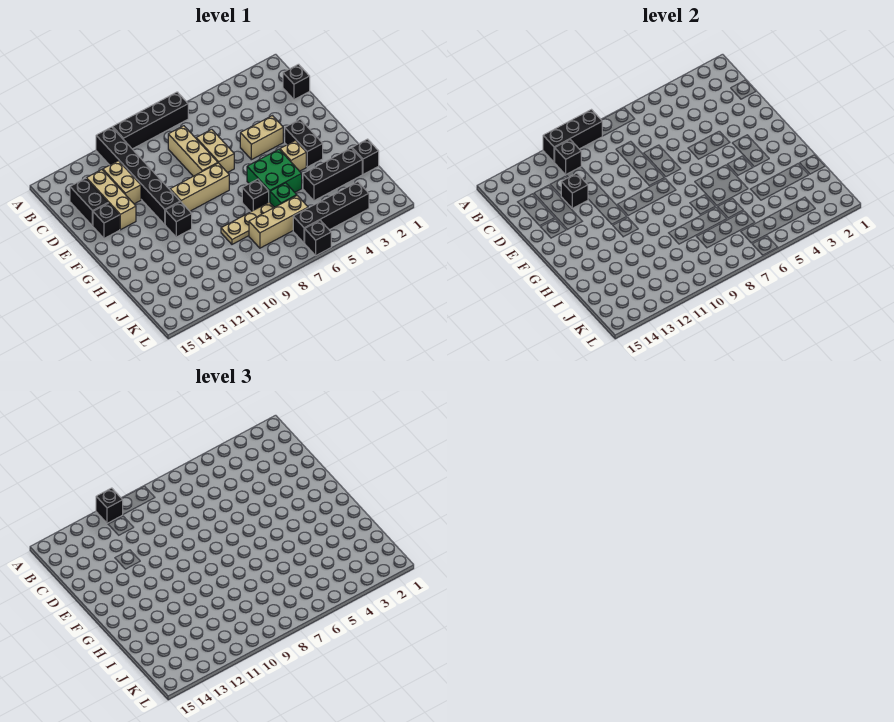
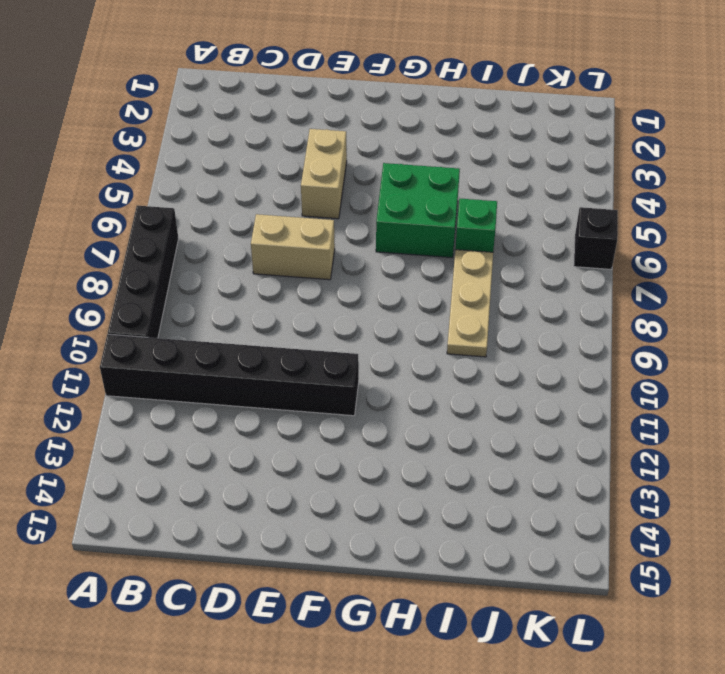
none -> black 1x1 brick [283,64,310,100]
none -> tan 1x3 brick [168,126,218,176]
none -> tan 1x2 brick [103,161,141,204]

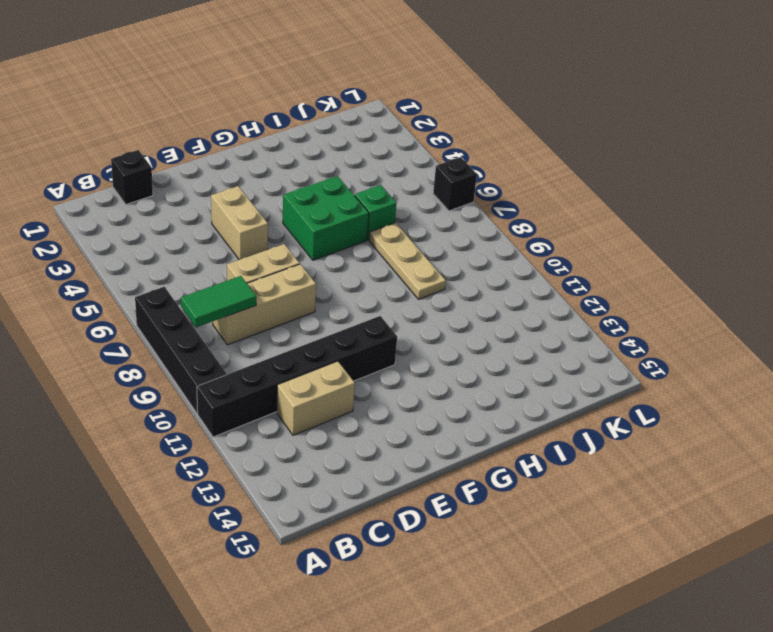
green 1x2 tile [181,276,256,327] -> none
none -> tan 1x3 brick [86,170,136,230]
none -> black 1x2 brick [70,178,108,226]
none -> black 1x1 brick [93,203,120,238]

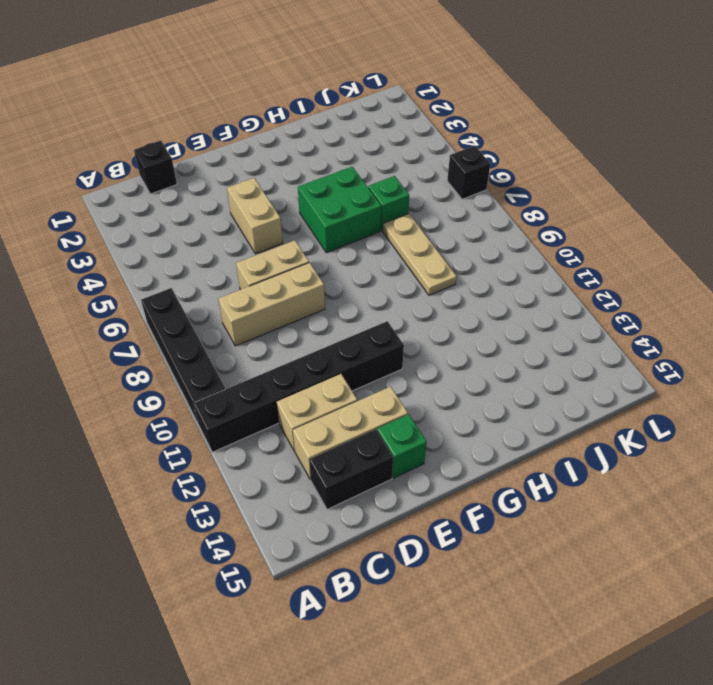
green 1x1 brick [377,414,427,478] -> black 1x1 brick [93,203,120,238]
none -> black 1x2 brick [285,119,323,167]
none -> tan 1x3 brick [170,163,229,211]
none -> tan 1x1 brick [280,141,306,171]

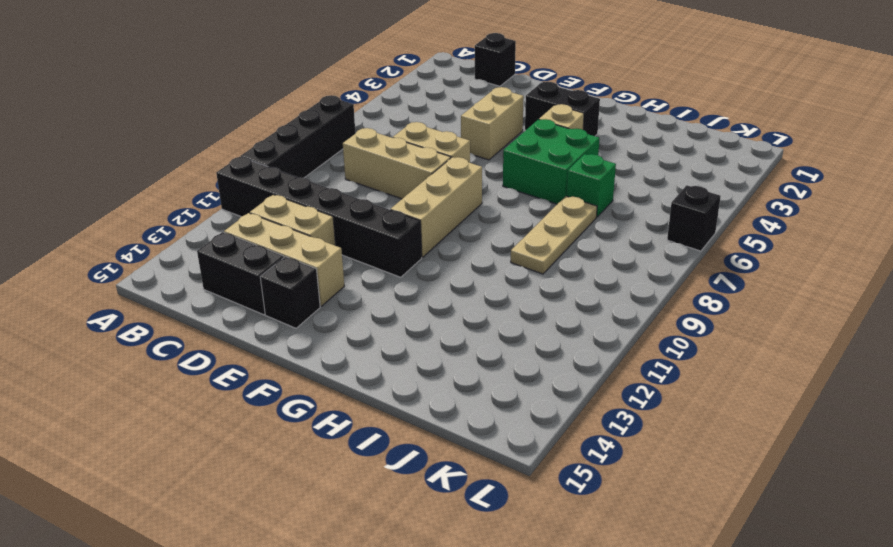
none -> black 1x1 brick [165,202,192,237]
none -> black 1x1 brick [242,179,269,212]
none -> black 1x1 brick [352,139,379,174]

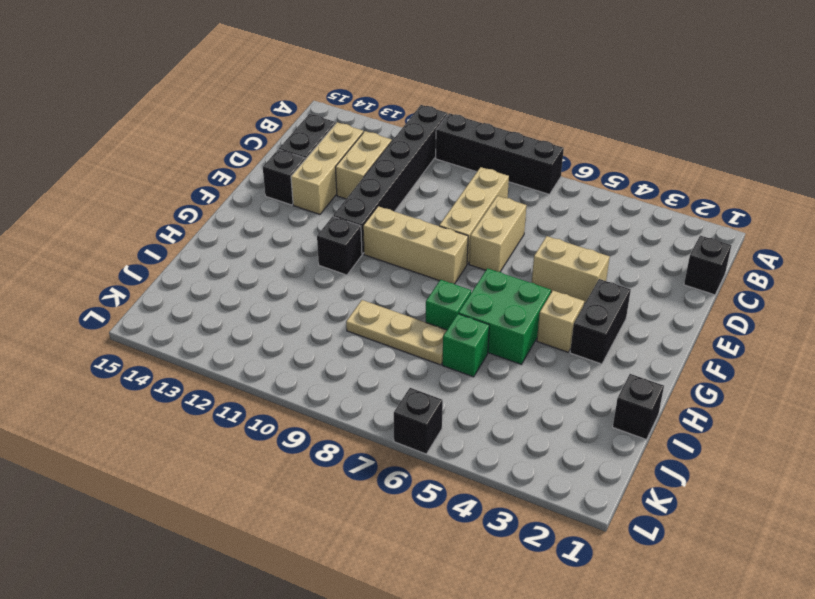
green 1x1 brick [426,280,471,330] -> black 1x1 brick [242,179,269,212]
none -> black 1x3 brick [303,148,362,201]
none -> tan 1x3 brick [249,196,308,248]
none -> black 1x4 brick [293,182,369,243]

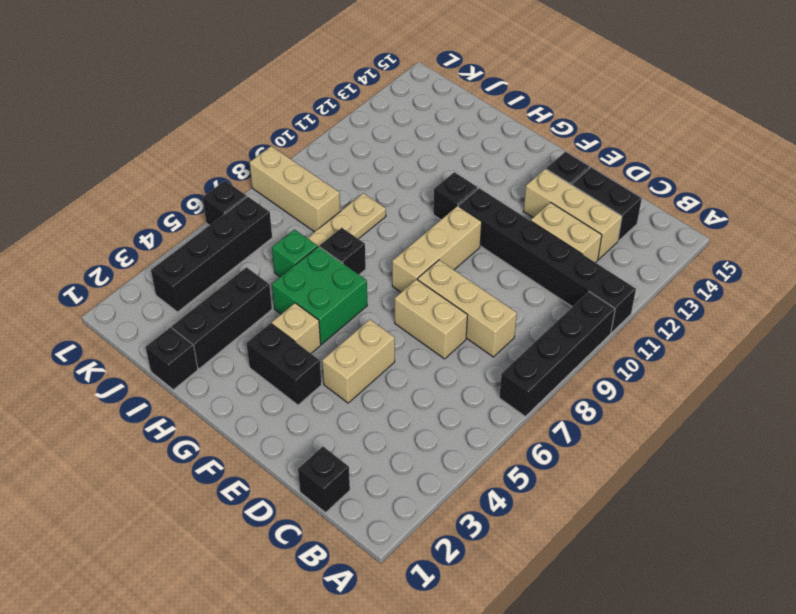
tan 1x3 brick [250,146,340,232] -> tan 1x3 brick turned to [249,196,308,248]
none -> black 1x3 brick [543,110,602,162]
none -> black 1x1 brick [554,140,581,175]
none -> black 1x1 brick [561,173,588,208]

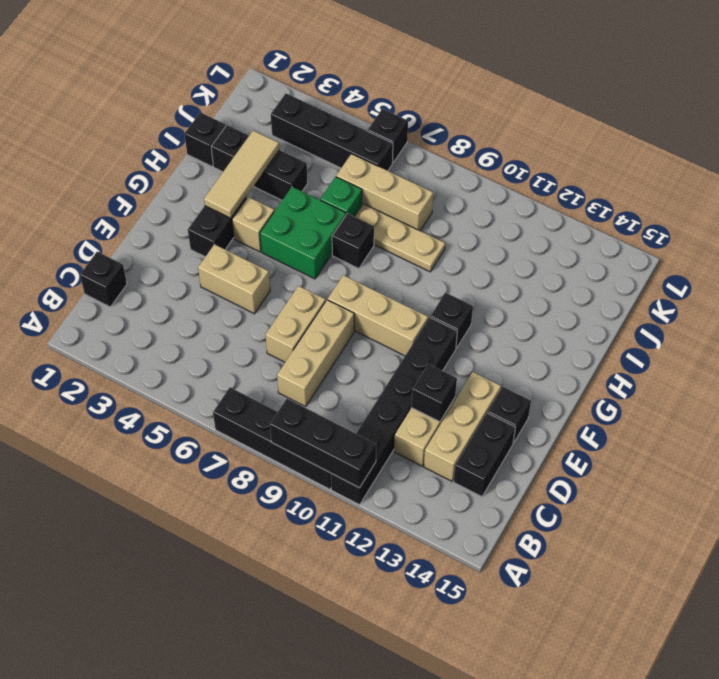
tan 1x3 tile [204,131,279,218] -> none
none -> black 1x1 brick [554,140,581,175]
none -> black 1x1 brick [96,488,123,523]

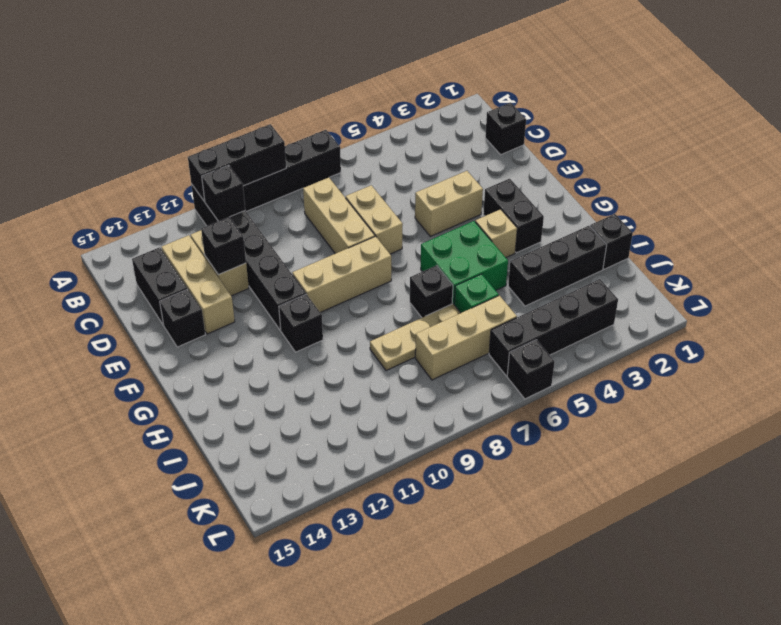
none -> black 1x1 brick [96,488,123,523]

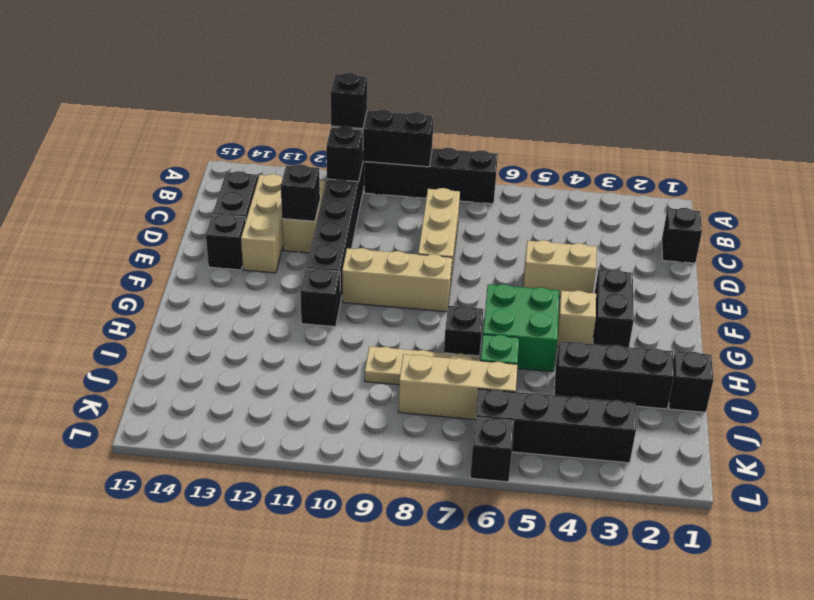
none -> tan 1x2 brick [196,129,234,173]

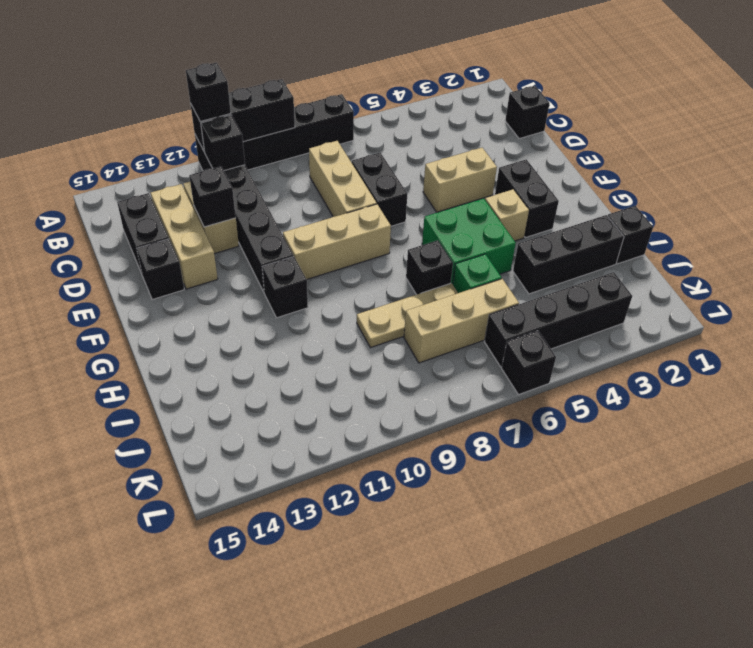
black 1x2 brick [352,153,407,226] -> tan 1x2 brick [196,129,234,173]

